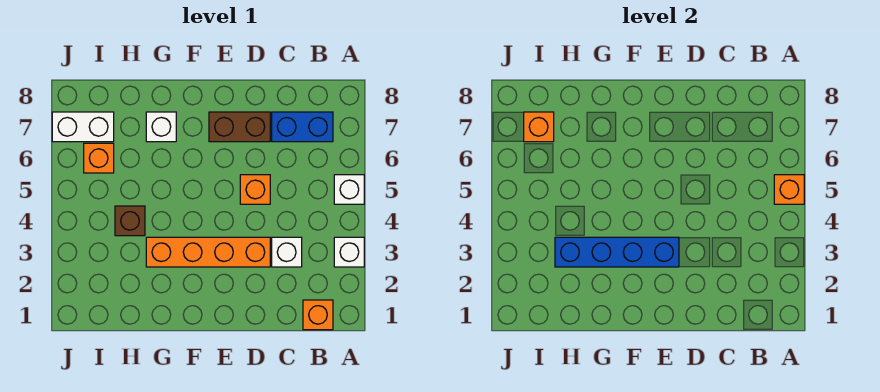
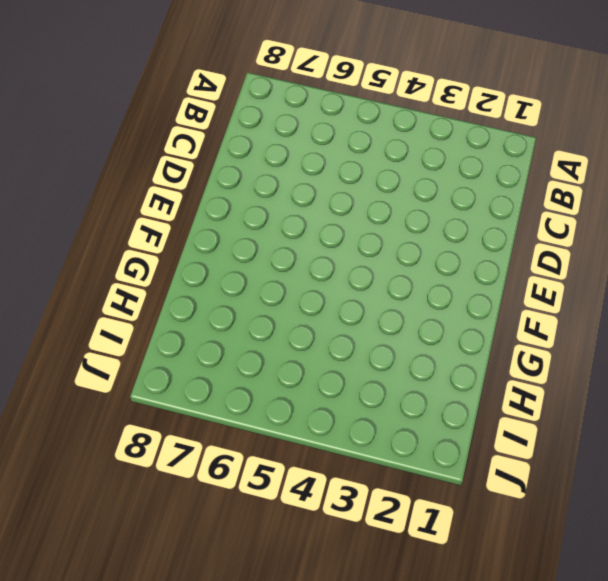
none -> white 1x1 brick [334,237,364,267]
none -> white 1x1 brick [334,175,364,204]
none -> orange 1x1 brick [303,300,333,330]

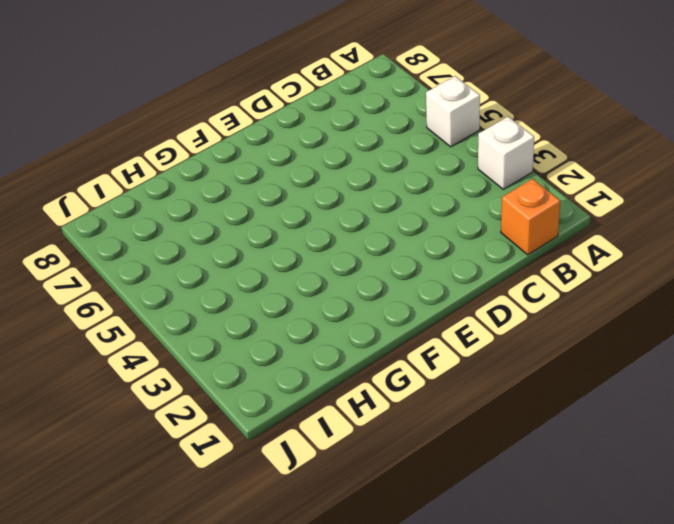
none -> blue 1x2 brick [272,112,333,142]
none -> white 1x1 brick [272,237,302,267]
none -> orange 1x4 brick [146,237,270,267]

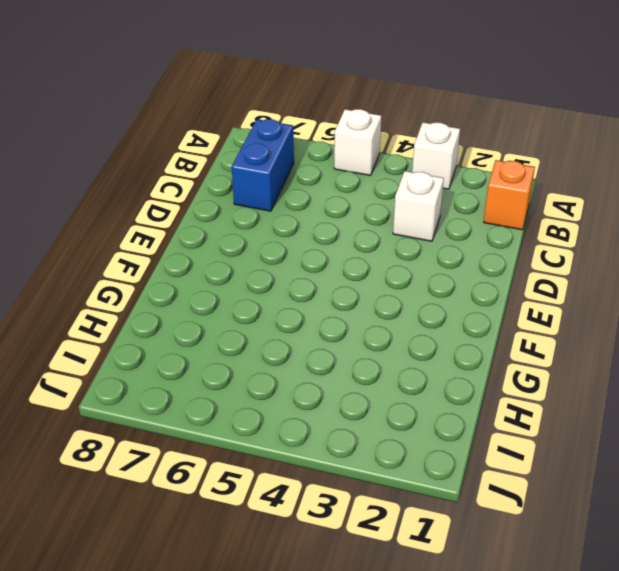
none -> orange 1x4 brick [146,237,270,267]
none -> orange 1x1 brick [240,175,270,204]
none -> brown 1x2 brick [209,112,270,142]

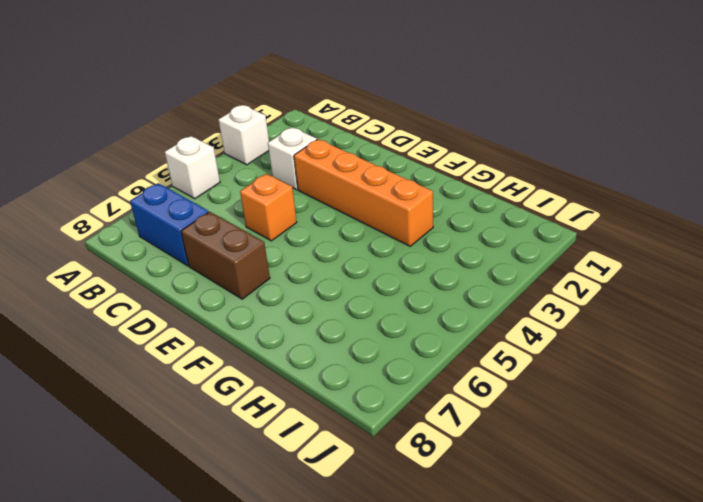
none -> orange 1x1 brick [303,300,333,330]
none -> white 1x1 brick [146,112,176,142]
none -> brown 1x1 brick [115,206,145,236]

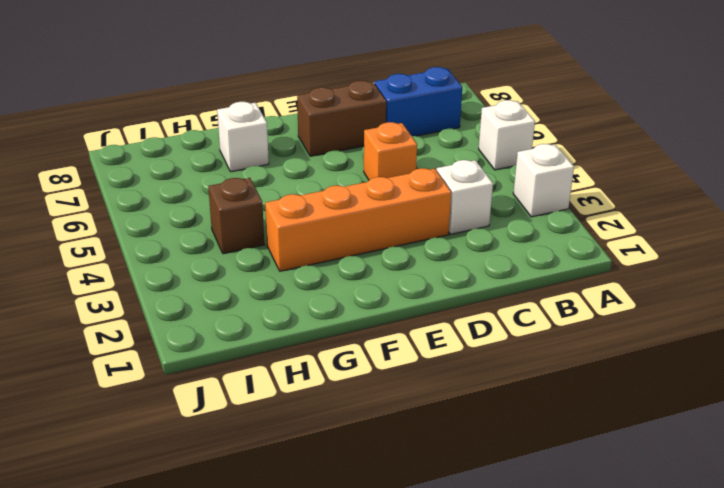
none -> orange 1x1 brick [303,300,333,330]
none -> orange 1x1 brick [84,143,114,173]
none -> white 1x2 brick [52,112,114,142]

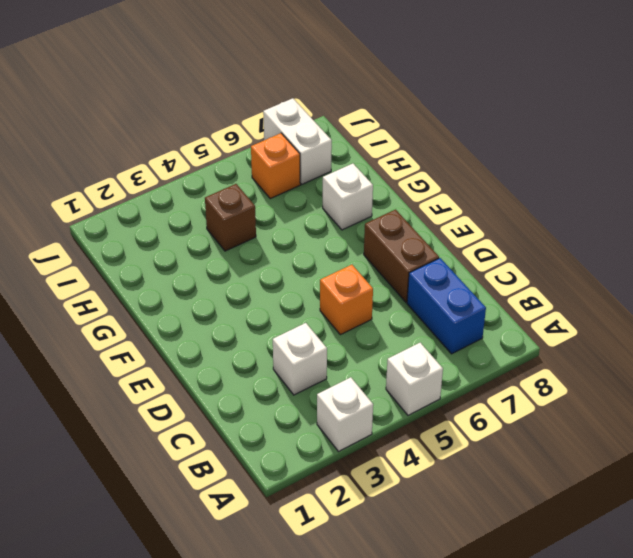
none -> orange 1x1 brick [303,300,333,330]
none -> orange 1x4 brick [146,237,270,267]
none -> orange 1x1 brick [774,175,804,204]

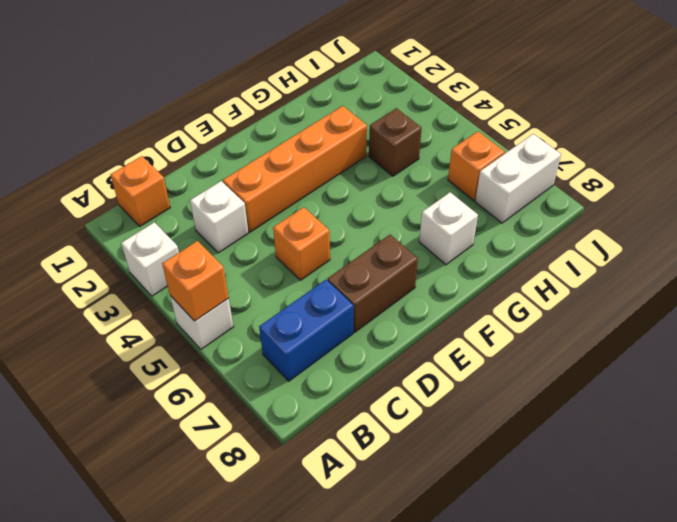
none -> blue 1x4 brick [555,237,679,267]
none -> orange 1x1 brick [524,112,554,142]

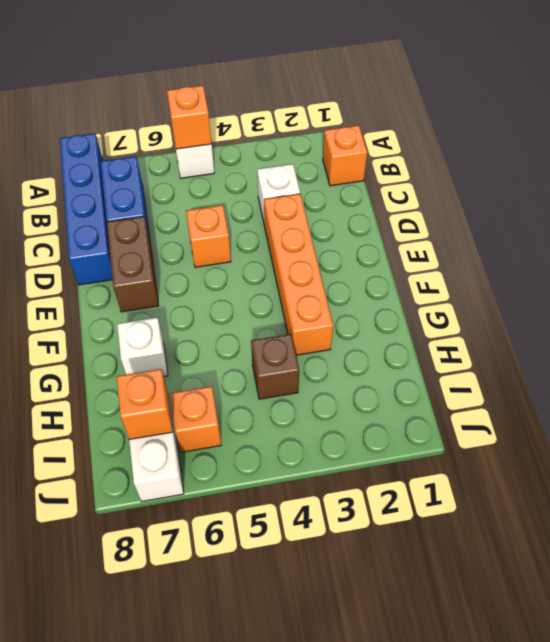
blue 1x4 brick [60,133,113,285] -> blue 1x4 brick moved to [555,237,679,267]
none -> white 1x1 brick [334,237,364,267]

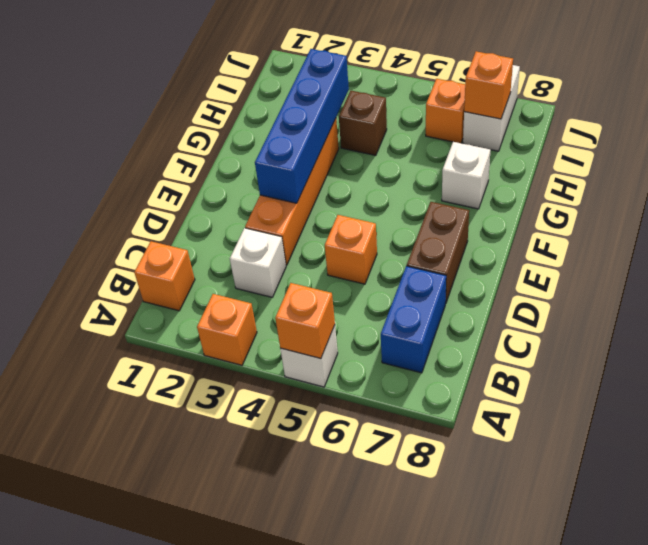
orange 1x1 brick [197,294,257,365] -> white 1x1 brick [334,237,364,267]

